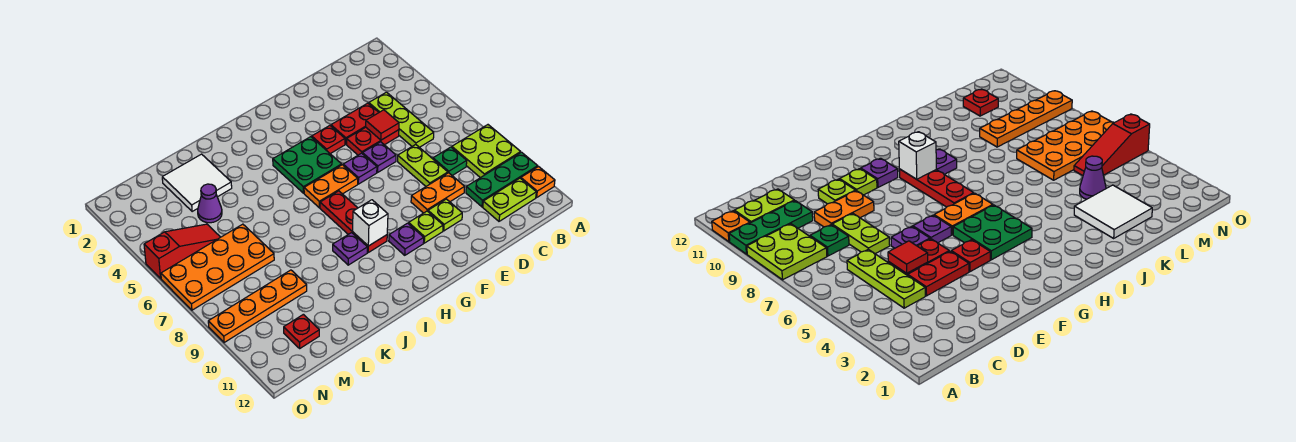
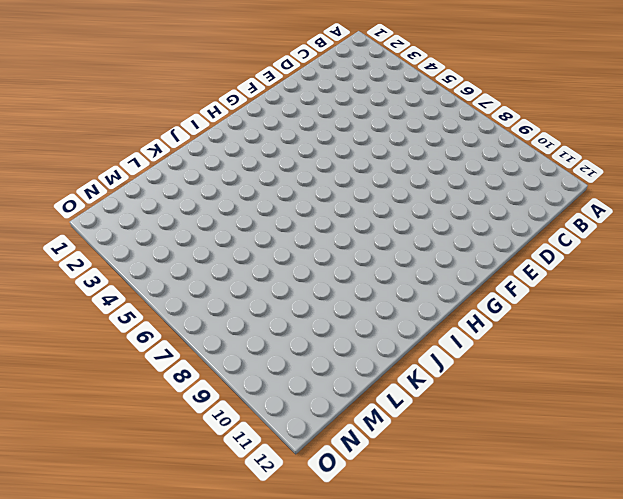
none -> lime 2x2 plate [452,125,521,178]
none -> green 1x3 plate [466,152,538,207]
none -> orange 1x1 plate [521,167,555,198]

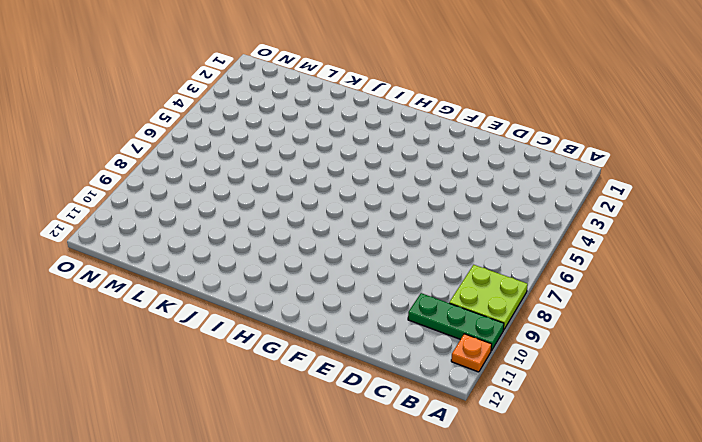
none -> lime 1x2 plate [483,178,536,221]
none -> lime 1x3 plate [369,92,434,147]
none -> green 1x1 plate [433,147,467,175]

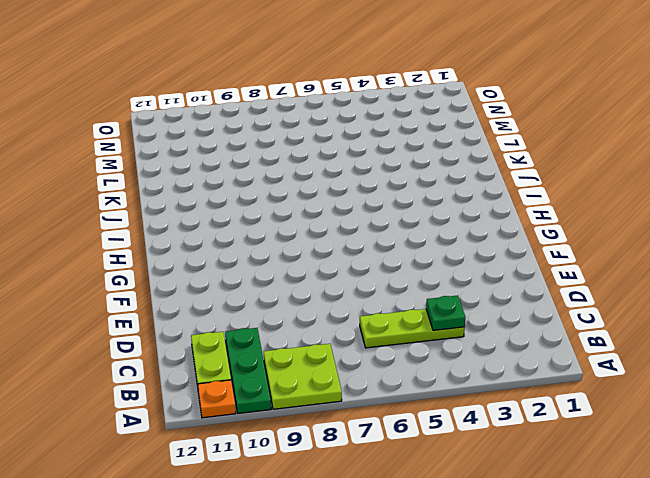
green 1x1 plate [426,296,465,330] -> green 1x1 plate moved to [433,147,467,175]
none -> red 1x2 plate [331,103,379,144]
none -> red 1x2 plate [347,127,399,155]
none -> lime 1x2 plate [398,145,448,186]

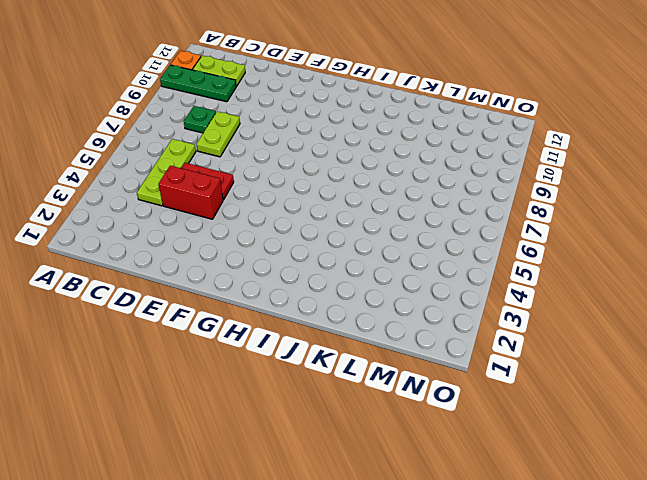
red 1x2 brick [159,166,223,219] -> red 1x2 plate [331,103,379,144]
none -> lime 2x2 plate [452,125,521,178]
none -> orange 1x2 plate [411,173,465,213]
none -> purple 1x1 plate [363,142,396,172]

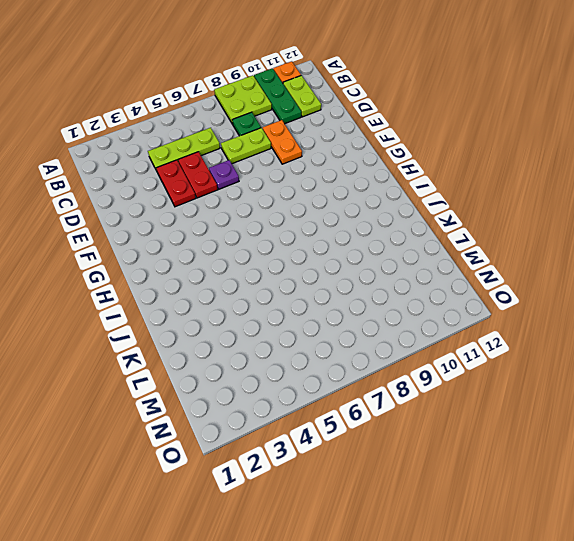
none -> lime 1x1 plate [428,199,462,231]
none -> red 1x1 plate [312,126,345,154]
none -> purple 1x1 plate [343,153,377,184]

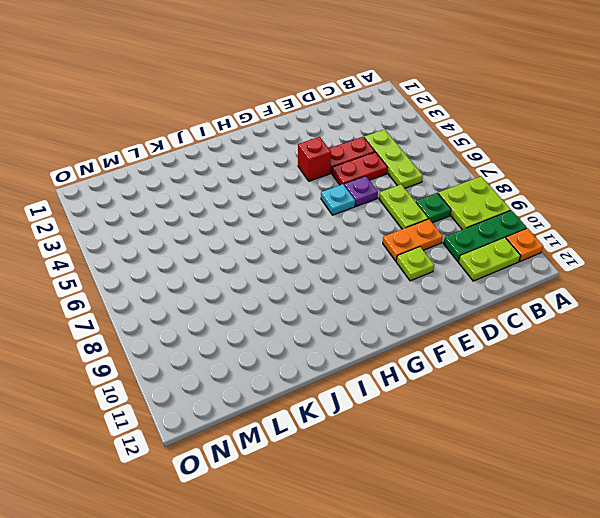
red 1x1 brick [298,137,331,181] -> red 1x1 plate [312,126,345,154]
cyan 1x1 plate [321,184,355,215] -> purple 1x1 plate [343,153,377,184]
none -> lime 1x1 plate [409,211,443,243]
none -> green 2x2 plate [273,137,342,193]
none -> orange 1x2 plate [304,165,358,208]

